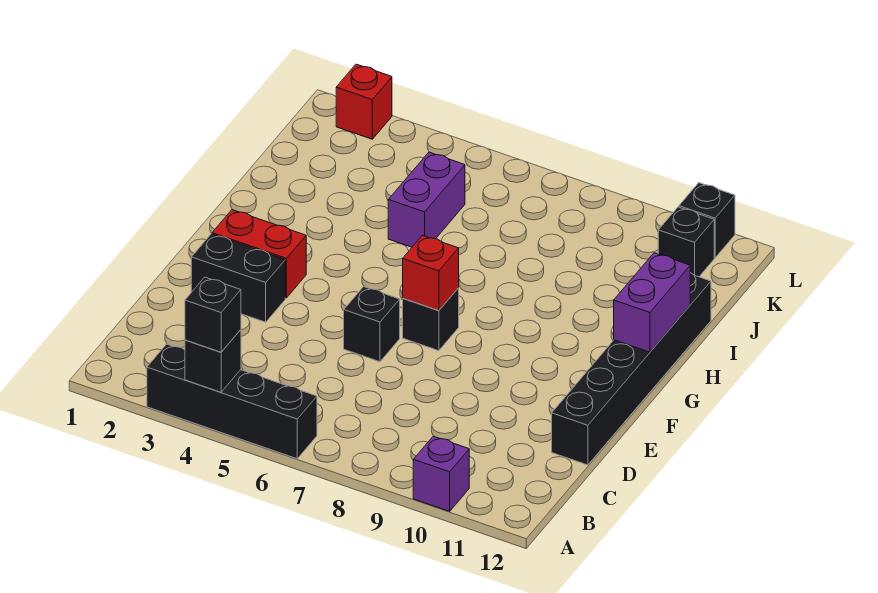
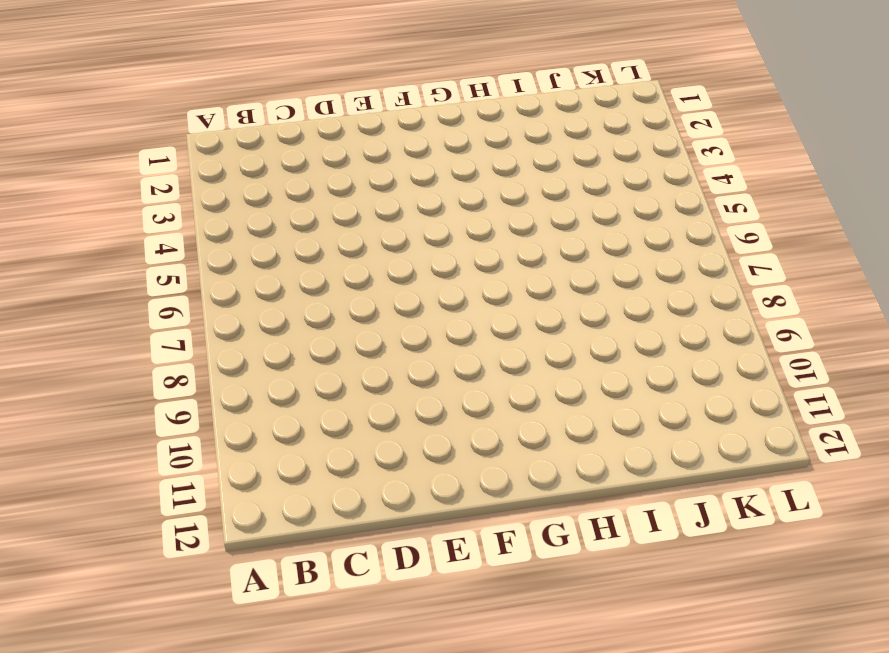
none -> black 1x4 brick [147,344,317,459]
none -> purple 1x1 brick [413,436,469,511]
none -> black 1x6 brick [552,273,711,465]

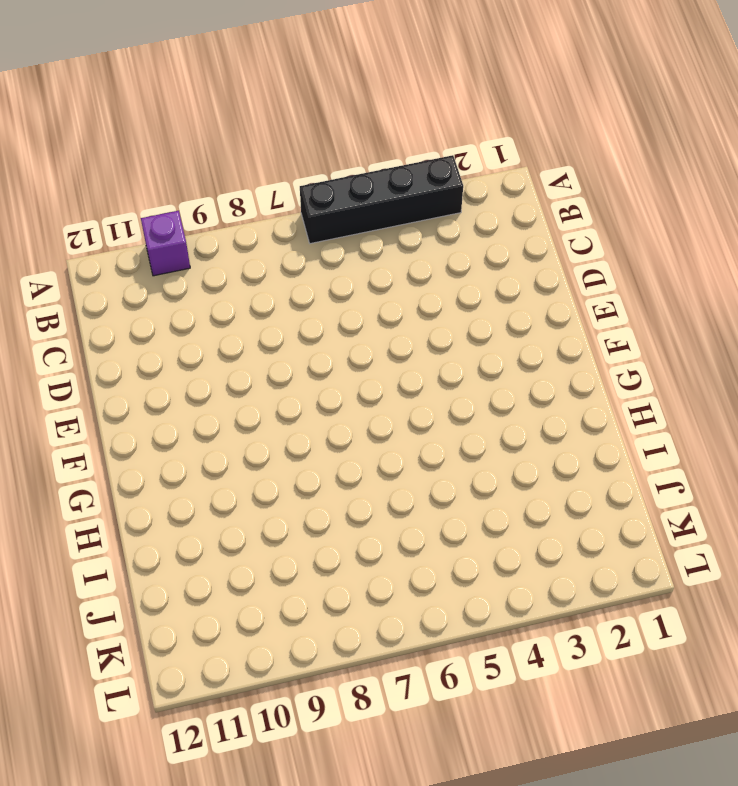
none -> black 1x6 brick [552,273,711,465]
none -> black 1x2 brick [191,234,285,322]
none -> black 1x1 brick [344,287,400,362]

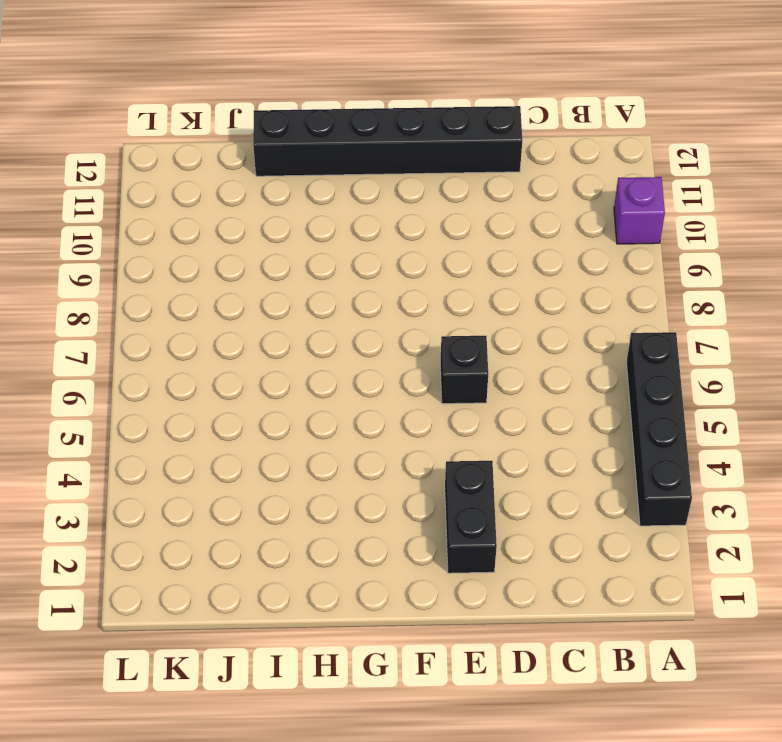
none -> red 1x2 brick [212,210,306,298]
none -> black 1x1 brick [403,288,459,351]
none -> purple 1x2 brick [388,152,465,247]

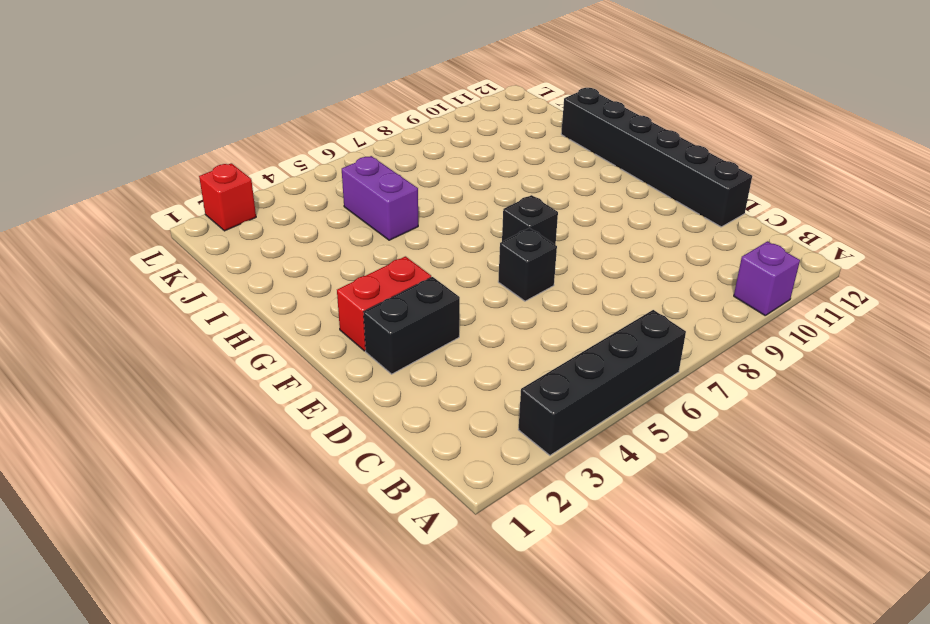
none -> black 1x1 brick [658,207,714,277]
none -> black 1x1 brick [679,183,735,258]
none -> black 1x1 brick [185,330,241,392]

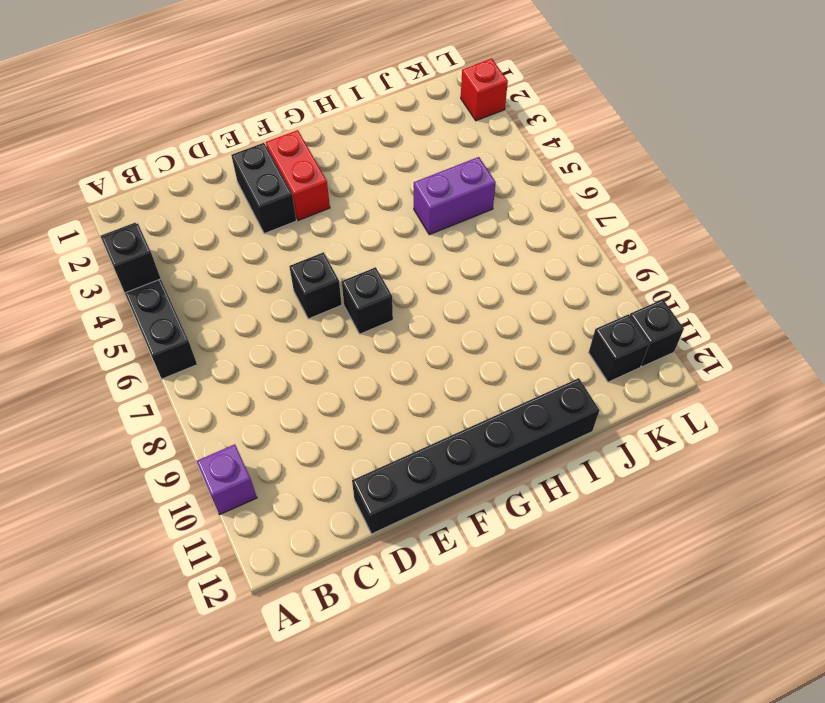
none -> red 1x1 brick [403,235,459,311]
none -> purple 1x2 brick [614,253,690,352]
none -> black 1x1 brick [185,277,241,352]

